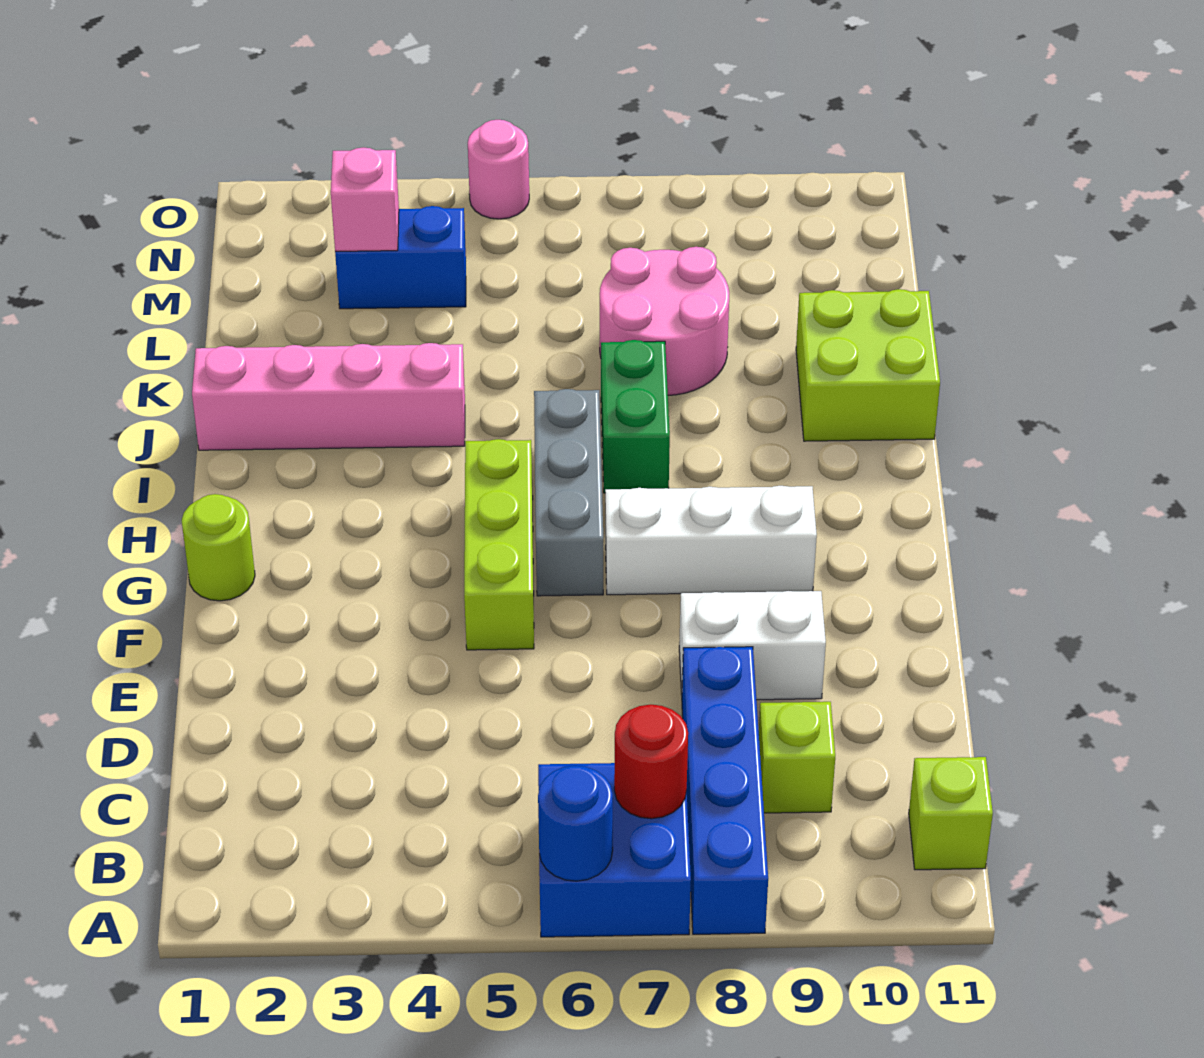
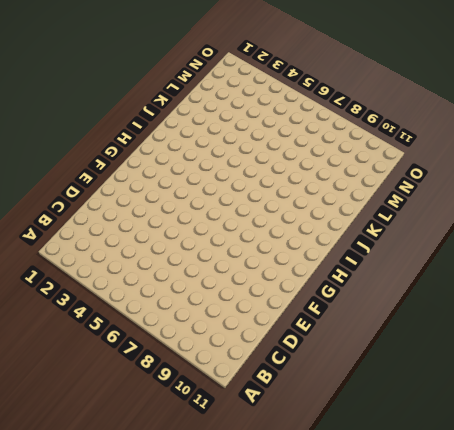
none -> blue 2x2 brick [538,763,691,937]
none -> blue 1x4 brick [682,647,768,934]
none -> lime 1x1 brick [909,757,993,870]

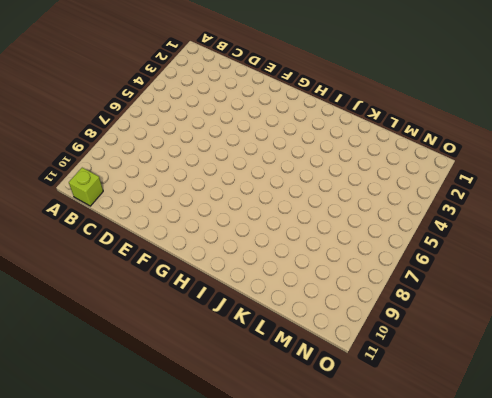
none -> blue 2x2 brick [538,763,691,937]
none -> blue 1x4 brick [682,647,768,934]
none -> lime 1x1 brick [759,702,835,813]

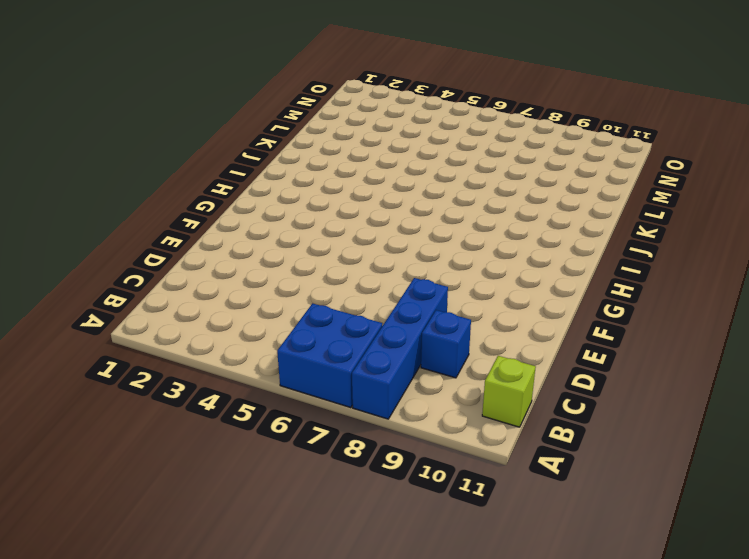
blue 1x1 brick [421,310,471,378] -> lime 1x1 brick [759,702,835,813]
none -> white 1x2 brick [679,591,826,700]
none -> lime 1x3 brick [464,439,534,650]
none -> lime 1x1 round brick [182,494,255,601]

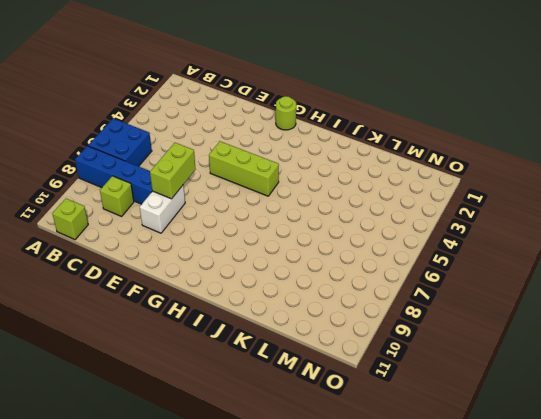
lime 1x2 brick [150,143,196,199] -> none
none -> grey 1x3 brick [534,389,603,596]
none -> white 1x3 brick [605,486,817,595]
none -> green 1x2 brick [601,340,670,493]

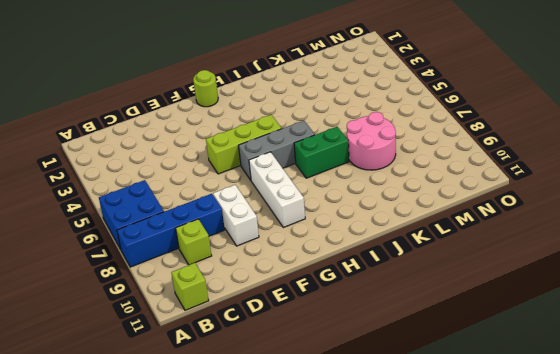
none -> pink 1x4 brick [192,343,465,450]
none -> lime 2x2 brick [796,289,940,441]
none -> blue 1x2 brick [335,206,466,309]

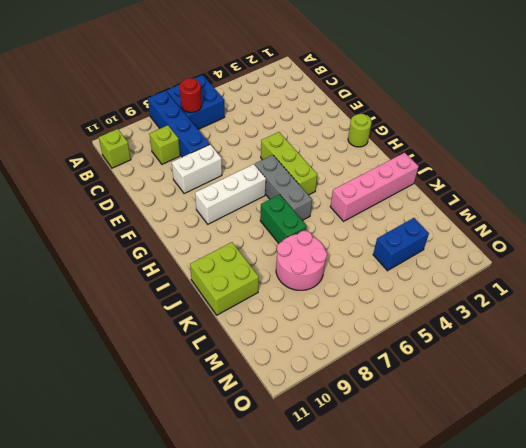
none -> pink 1x1 round brick [468,120,529,219]
none -> blue 1x1 round brick [538,766,613,881]
none -> pink 1x1 brick [331,147,399,251]

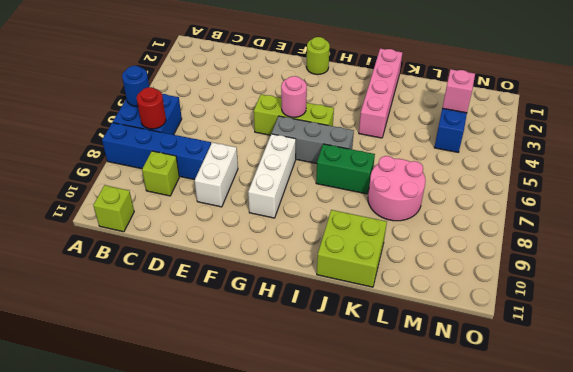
pink 1x1 round brick [281,76,307,117] -> pink 1x1 round brick moved to [468,120,529,219]

